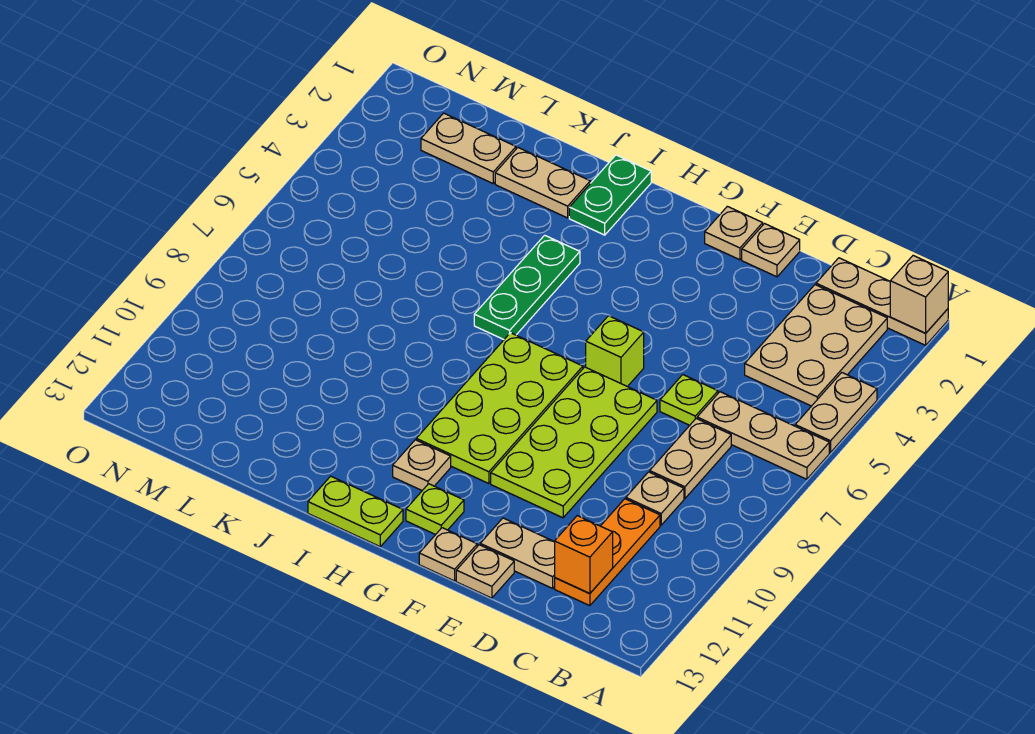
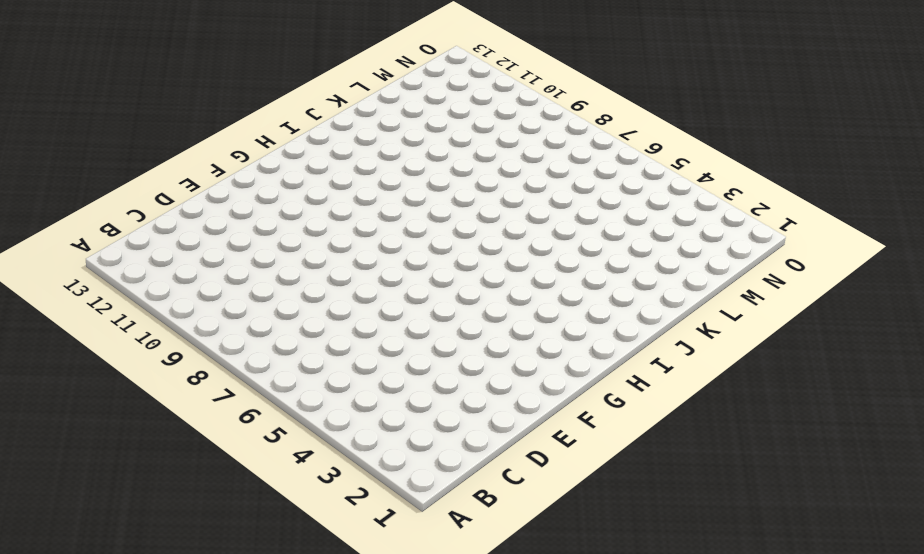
none -> tan 1x3 plate [816,258,948,345]
none -> tan 1x2 plate [795,373,877,453]
none -> tan 1x3 plate [697,392,829,479]

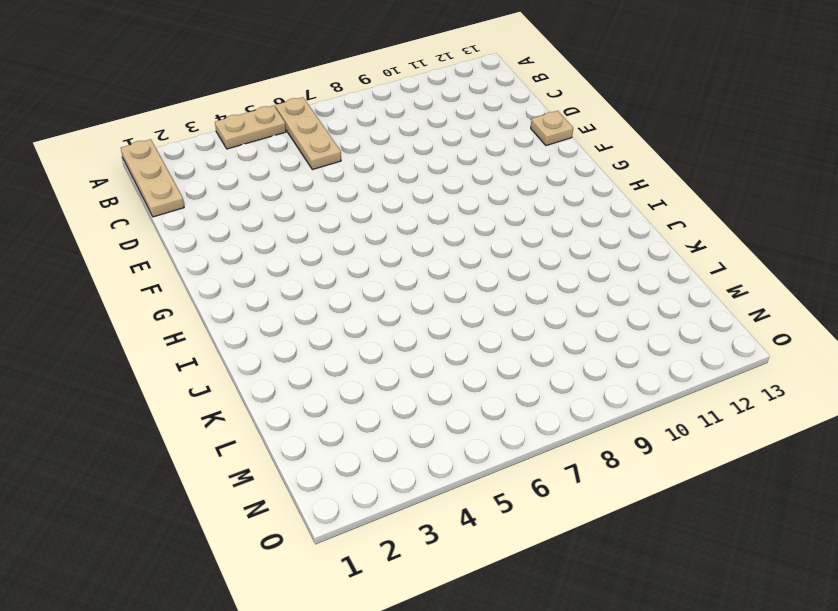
none -> tan 2x3 plate [745,285,887,406]
none -> tan 1x2 plate [650,419,731,499]
none -> tan 1x1 plate [626,472,684,525]

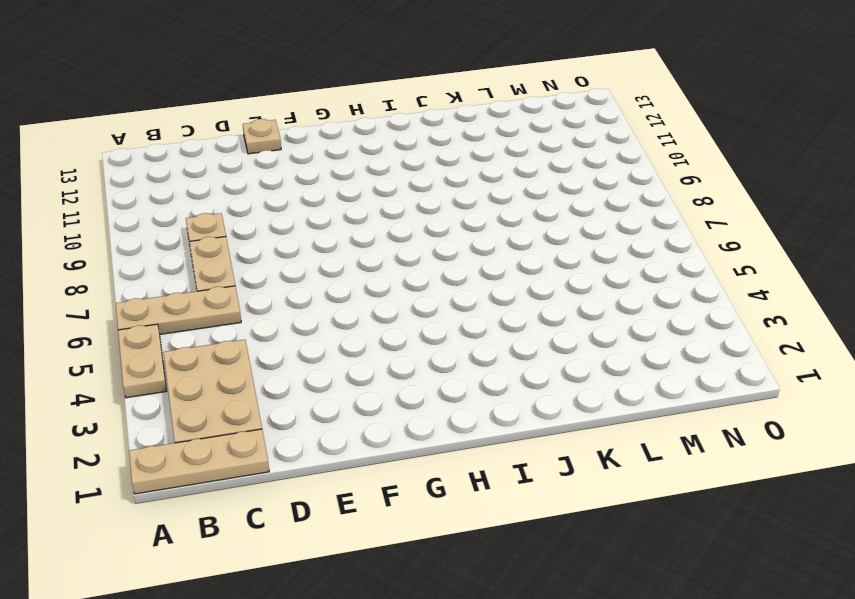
none -> orange 1x3 plate [555,499,660,606]
none -> lime 1x1 plate [660,375,718,425]
none -> tan 1x2 plate [480,518,555,588]

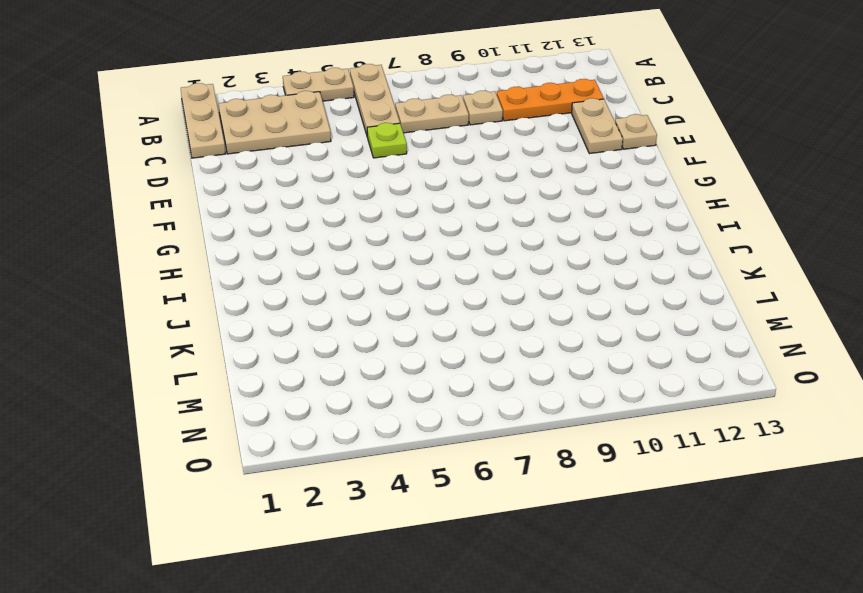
none -> tan 1x1 plate [742,224,800,277]
none -> lime 2x4 plate [491,367,657,518]
none -> tan 1x1 plate [705,206,763,260]

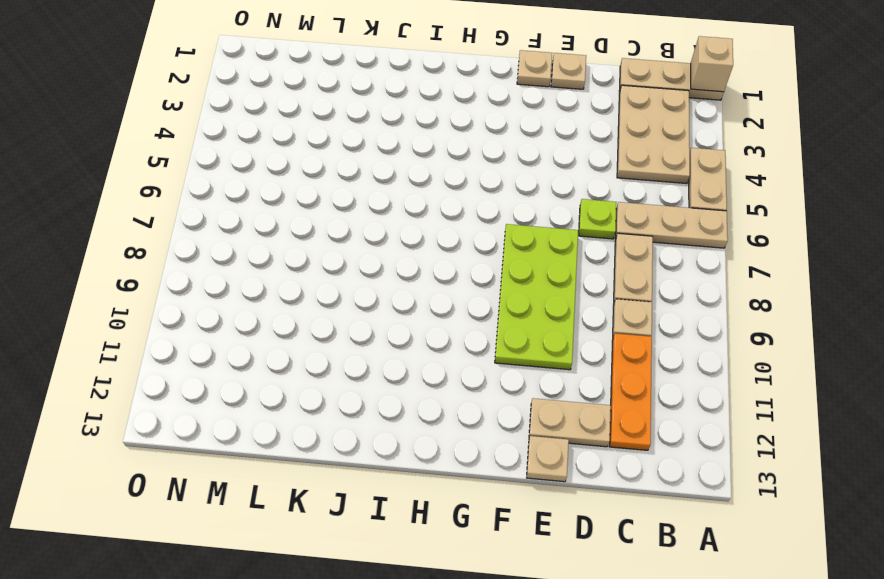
none -> lime 1x1 brick [586,316,644,387]
none -> tan 1x1 plate [419,528,477,581]
none -> lime 2x4 plate [416,333,583,484]

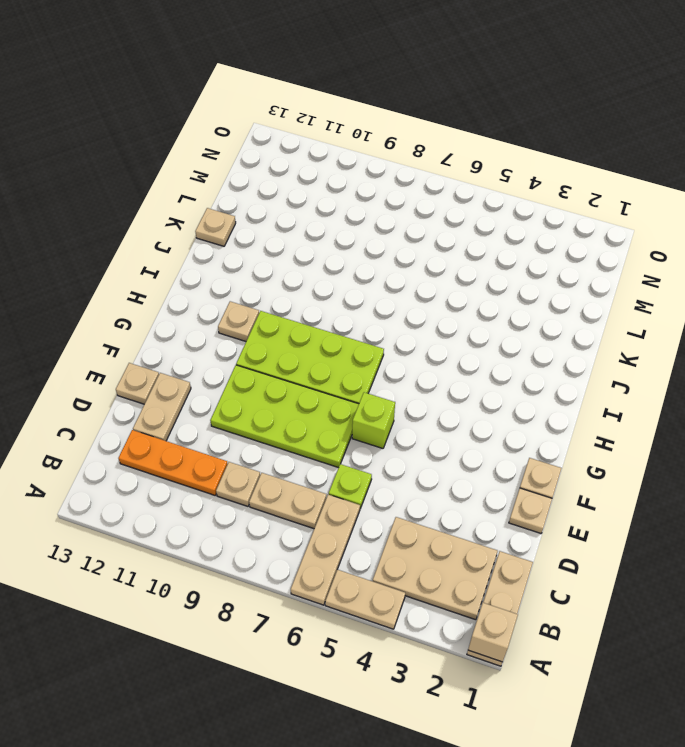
tan 1x1 plate [195,208,236,246] -> tan 1x1 plate moved to [419,528,477,581]
none -> lime 1x1 plate [406,484,464,535]
none -> lime 1x2 plate [308,476,403,546]
none -> green 1x2 plate [569,155,651,235]

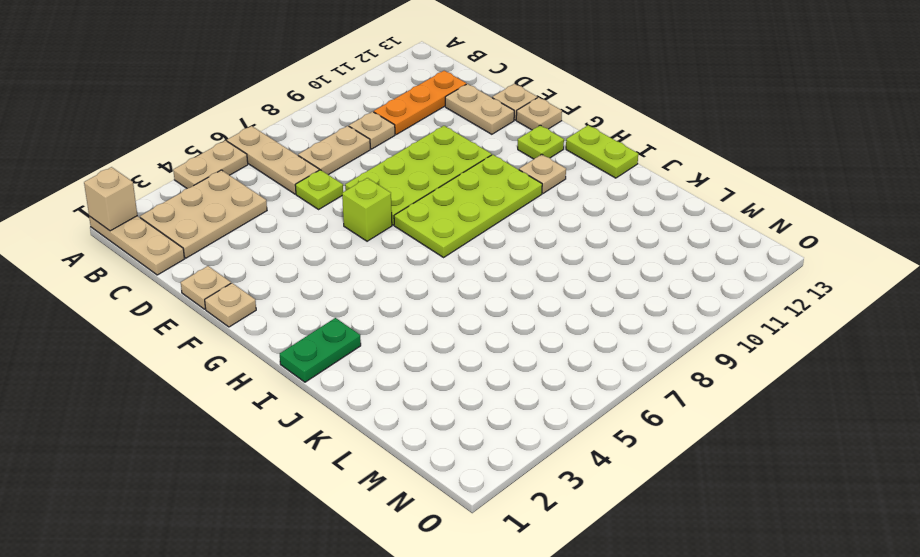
none -> green 1x3 plate [474,235,580,339]
none -> tan 1x2 plate [495,148,590,218]
none -> tan 1x2 plate [421,113,516,183]

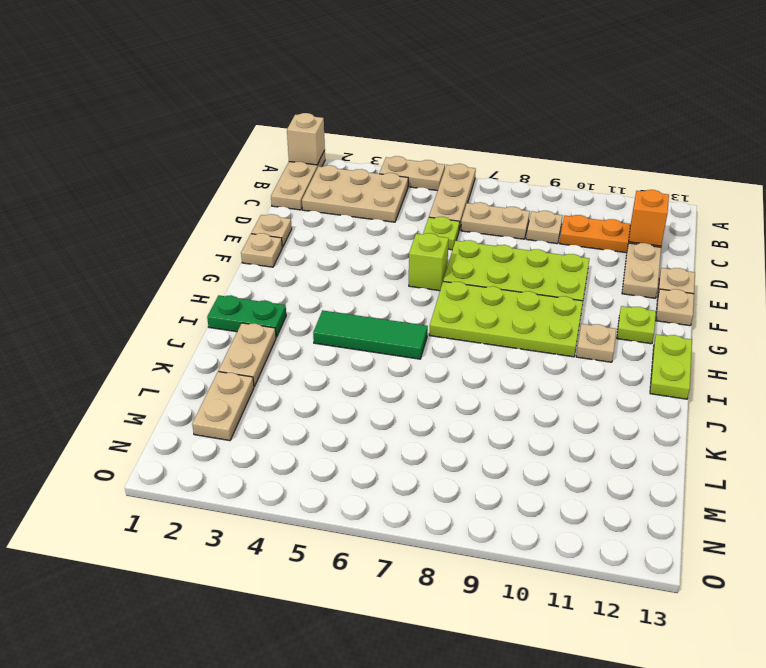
green 1x3 tile [313,310,428,359] -> green 1x3 plate [474,235,580,339]

